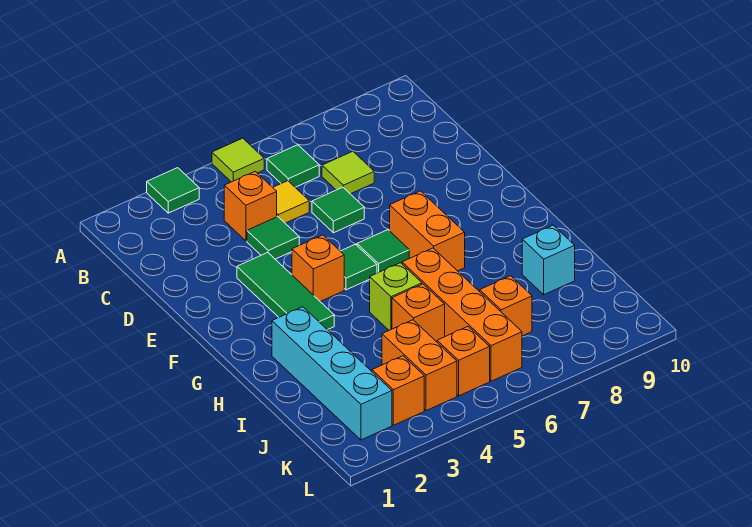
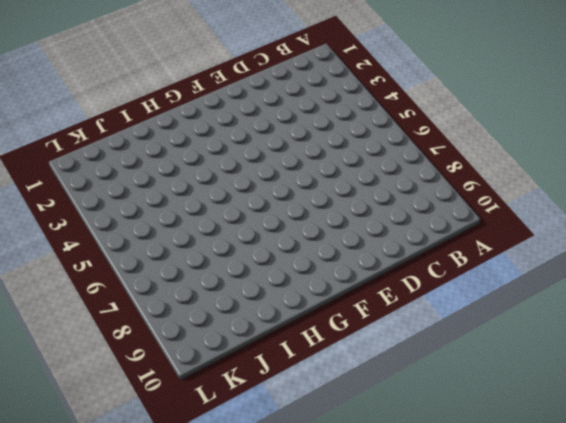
none -> green 1x1 tile [147,168,199,213]
none -> lime 1x1 tile [212,138,264,182]
none -> green 1x1 tile [267,145,319,187]

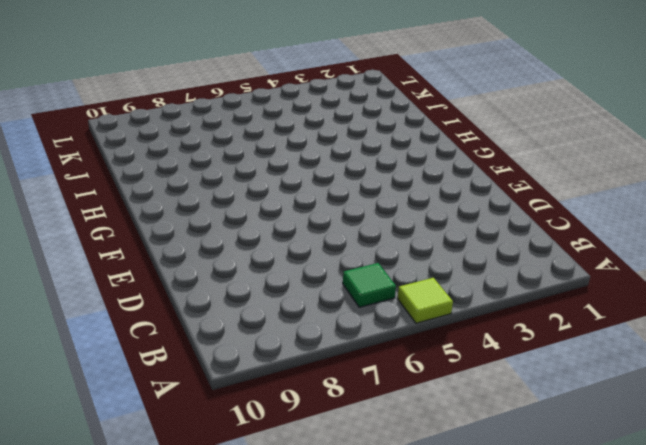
none -> green 1x1 tile [147,168,199,213]
none -> orange 1x1 brick [224,171,277,241]
none -> yellow 1x1 tile [273,181,309,223]

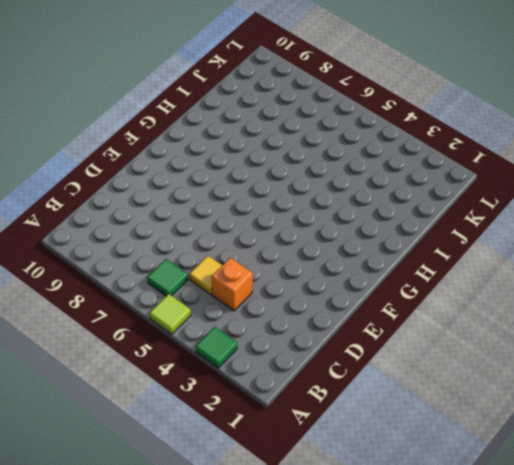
none -> lime 1x1 tile [322,151,374,194]
none -> green 1x1 tile [247,217,299,259]
none -> green 1x1 tile [312,187,364,233]

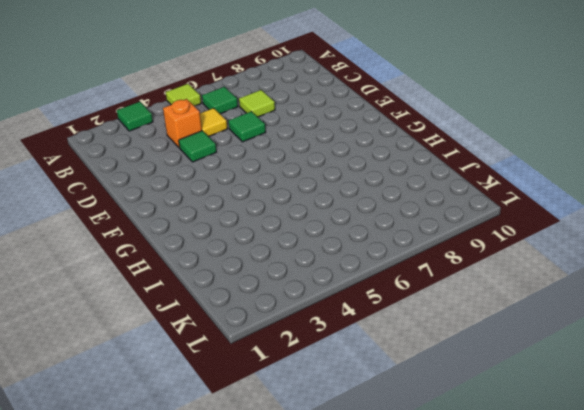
none -> green 1x3 tile [237,253,334,330]
none -> orange 1x1 brick [292,235,344,302]
none -> green 1x1 tile [341,244,377,290]

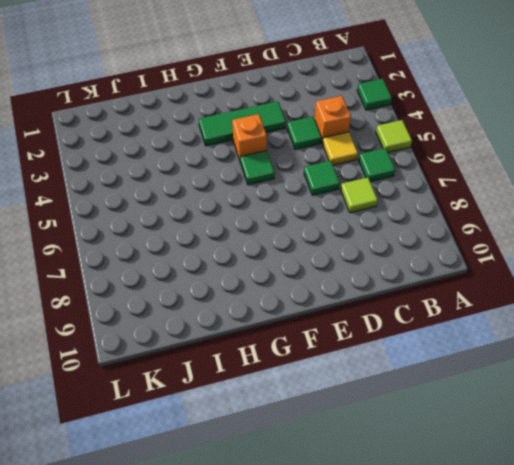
none -> green 1x1 tile [357,230,409,273]
none -> orange 1x2 brick [390,191,465,271]
none -> cyan 1x4 brick [272,307,392,440]

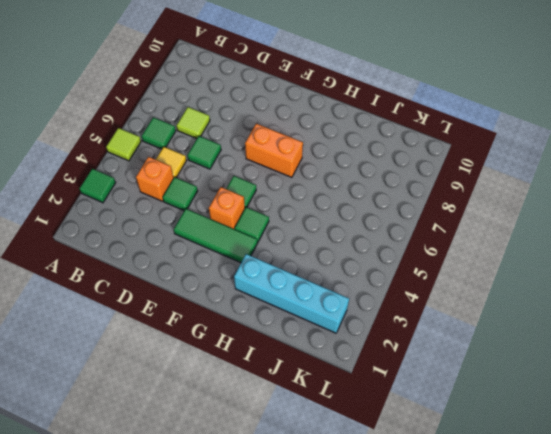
green 1x1 tile [235,207,269,242] -> green 1x1 tile moved to [357,230,409,273]
none -> lime 1x1 brick [370,263,422,330]
none -> orange 1x4 brick [402,248,522,381]
none -> orange 1x1 brick [392,284,445,342]

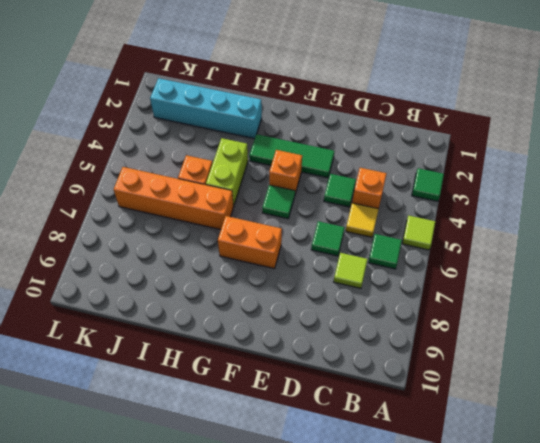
lime 1x2 brick [206,138,248,206] -> lime 1x1 brick [370,263,422,330]
none -> green 1x1 tile [357,230,409,273]
none -> cyan 1x1 brick [522,225,575,295]
none -> orange 1x2 brick [382,320,457,411]

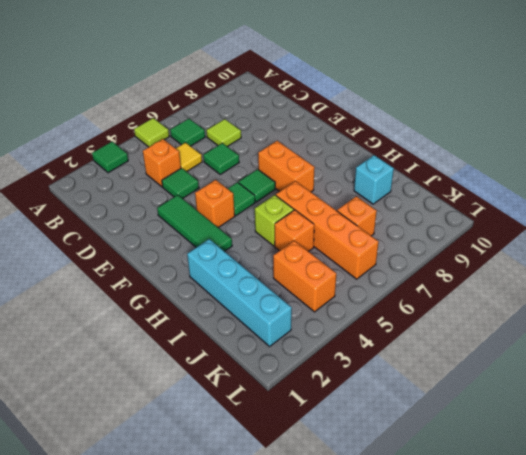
none -> orange 1x1 brick [372,356,424,425]
none -> orange 1x1 brick [437,327,490,396]

